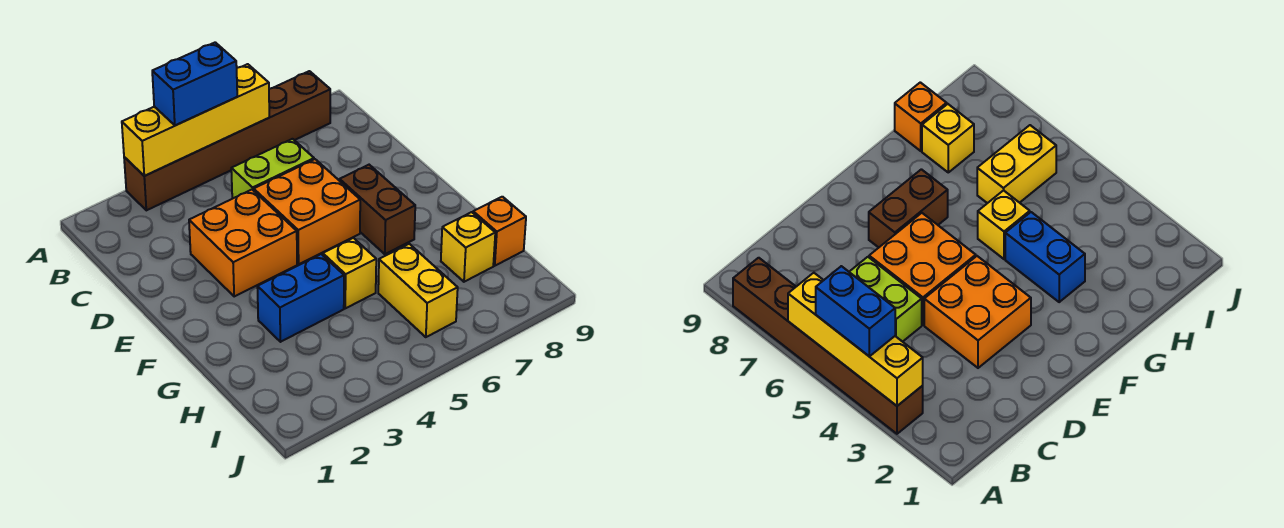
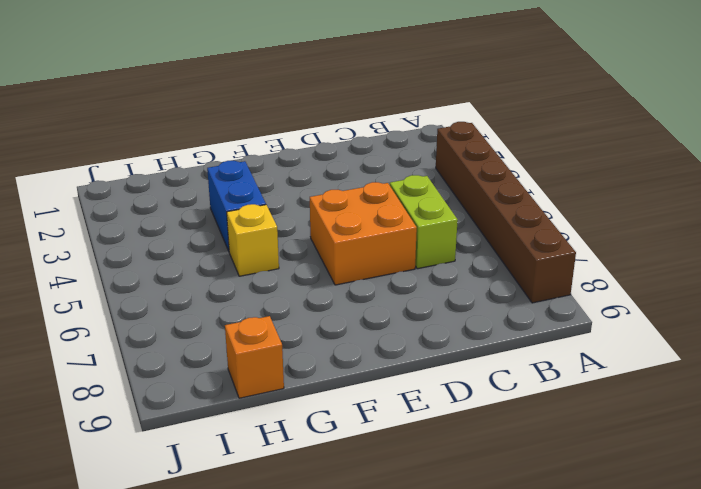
none -> orange 2x2 brick [189,190,297,296]
none -> brown 1x2 brick [340,165,415,254]
none -> yellow 1x2 brick [378,244,458,337]

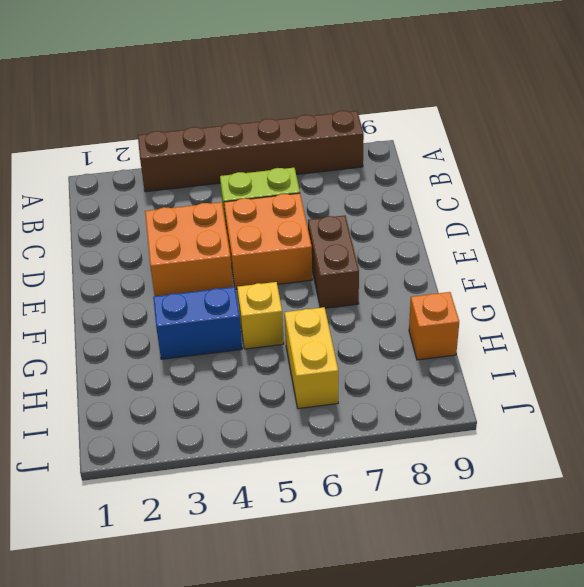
none -> yellow 1x1 brick [441,212,495,282]
none -> yellow 1x4 brick [122,64,269,176]
none -> blue 1x2 brick [152,42,237,125]

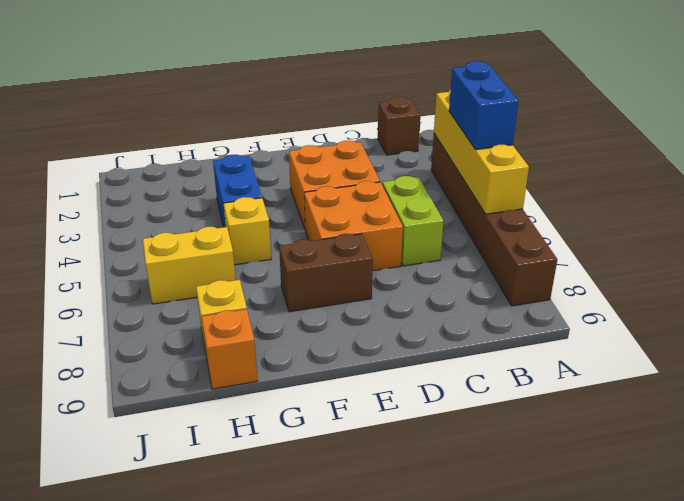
brown 1x1 brick [378,97,420,155] -> none

